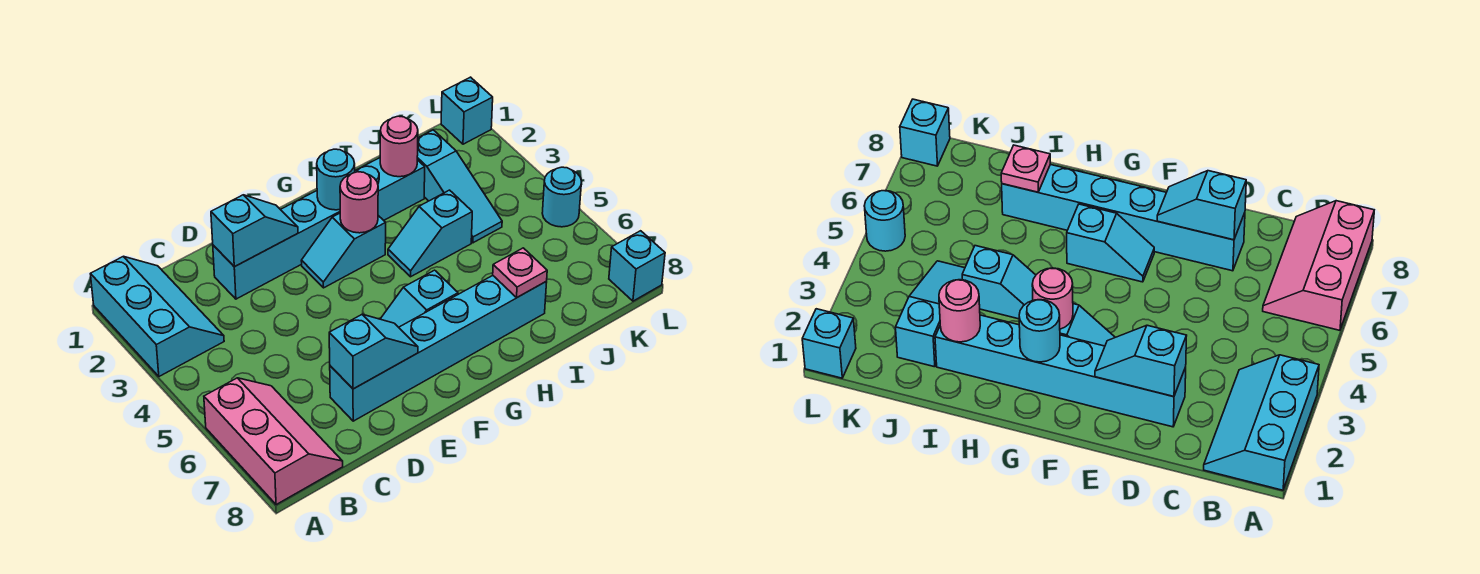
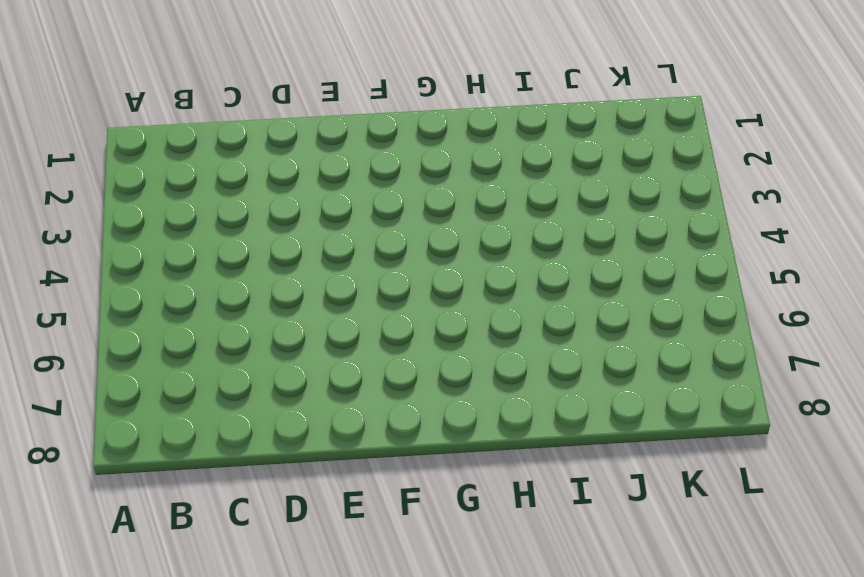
none -> cyan 2x3 slope [91,257,224,376]
none -> pink 2x3 slope [204,378,343,505]
none -> cyan 1x6 brick [213,158,425,299]

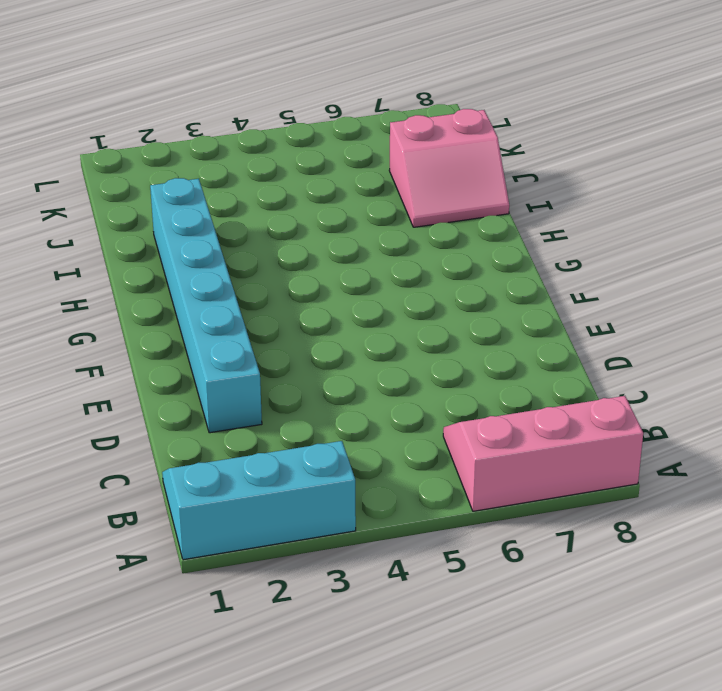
pink 2x2 slope [389,109,509,227] -> cyan 1x6 brick [330,276,547,421]
none -> cyan 1x2 slope [301,213,386,288]
none -> cyan 1x2 slope [381,270,458,327]
none -> cyan 1x2 slope [388,190,472,277]

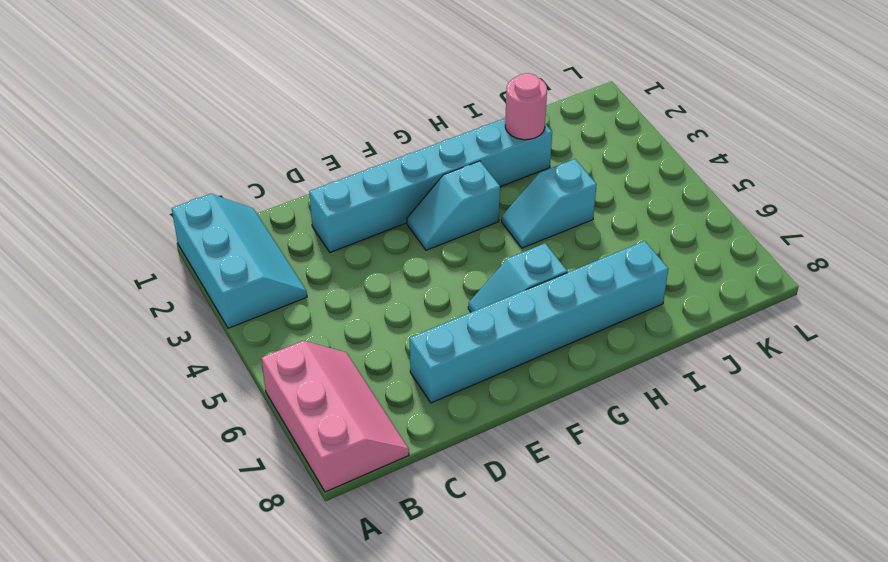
none -> cyan 1x3 slope [417,130,502,243]
none -> cyan 1x1 brick [441,77,493,144]
none -> cyan 1x1 round brick [542,167,582,227]

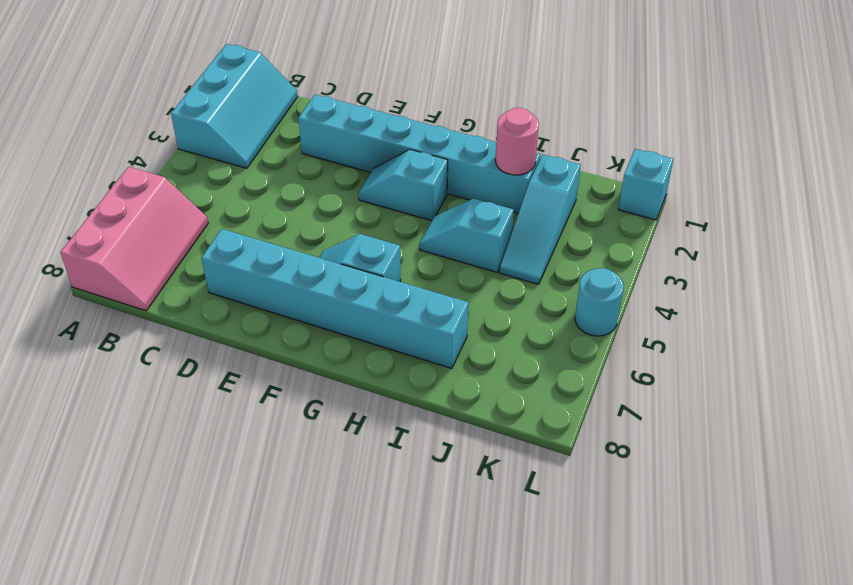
none -> cyan 1x1 brick [609,231,665,301]
none -> cyan 1x2 slope [211,195,298,267]
none -> cyan 1x2 slope [329,314,418,389]

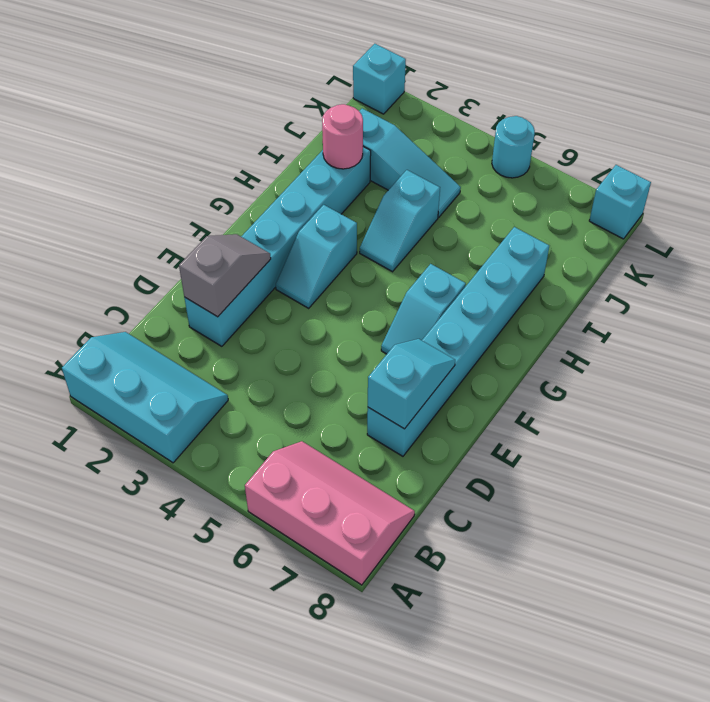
grey 1x2 slope [179,234,271,317] -> cyan 1x2 slope [211,195,298,267]
none -> cyan 1x1 round brick [317,149,355,210]
none -> pink 1x1 round brick [340,172,378,233]
none -> pink 1x1 plate [493,248,547,297]

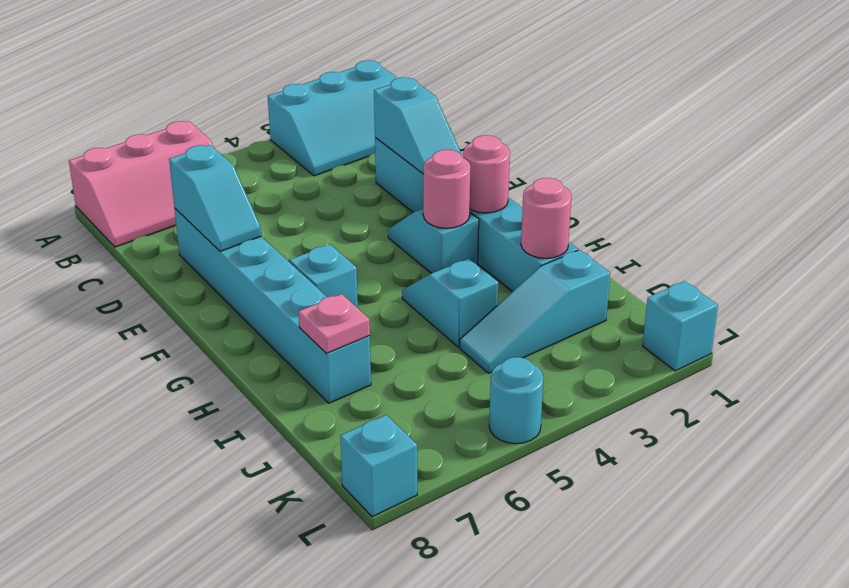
pink 1x1 round brick [463,135,510,213] -> cyan 1x1 round brick [317,149,355,210]

